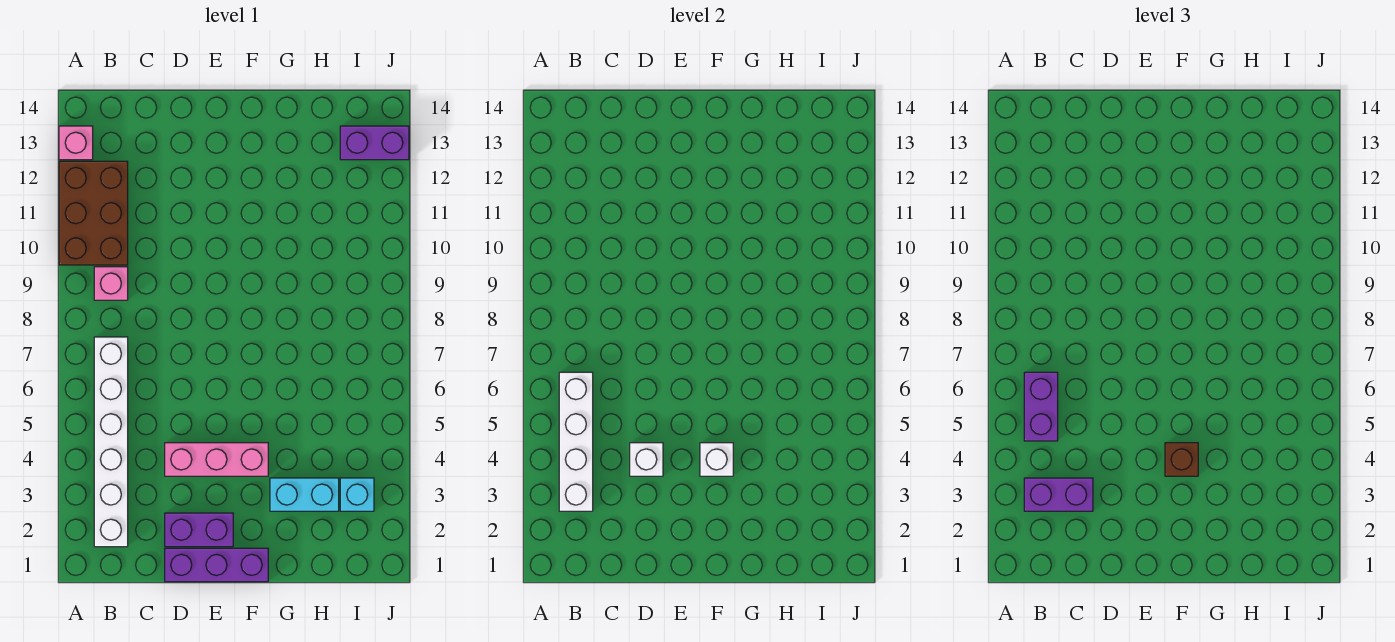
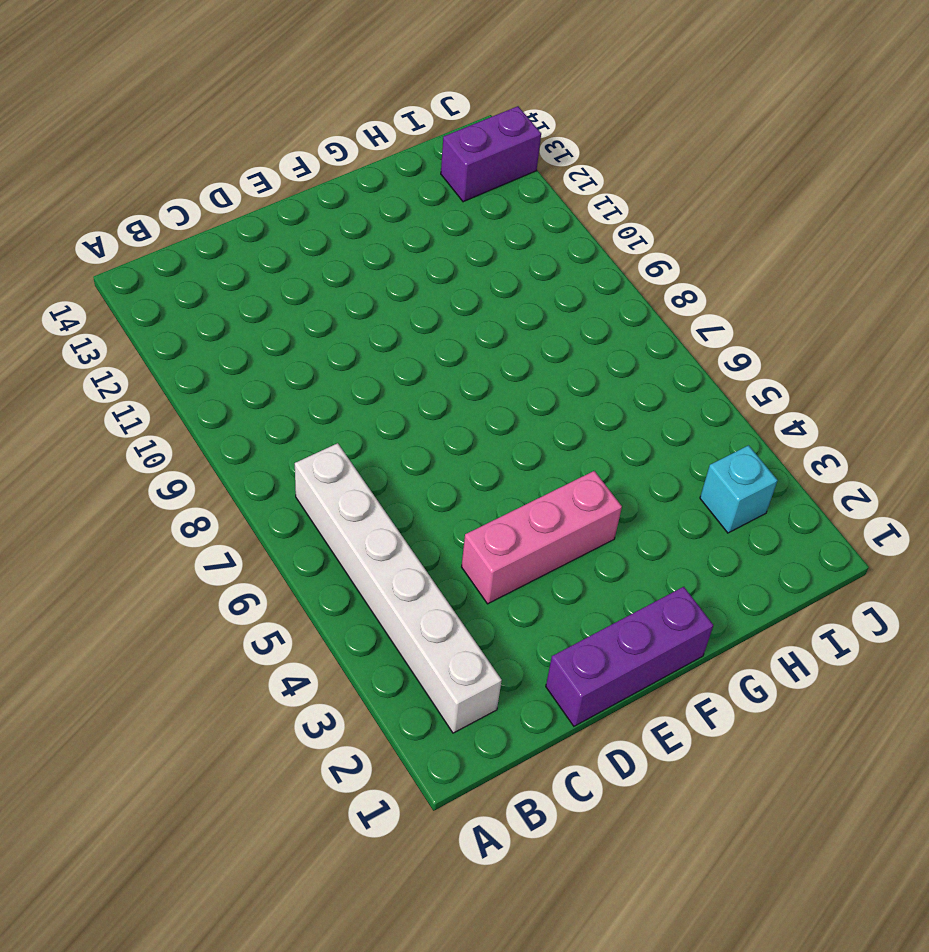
none -> brown 2x3 brick [59,161,128,265]
none -> pink 1x1 brick [59,126,93,160]
none -> pink 1x1 brick [94,267,128,300]

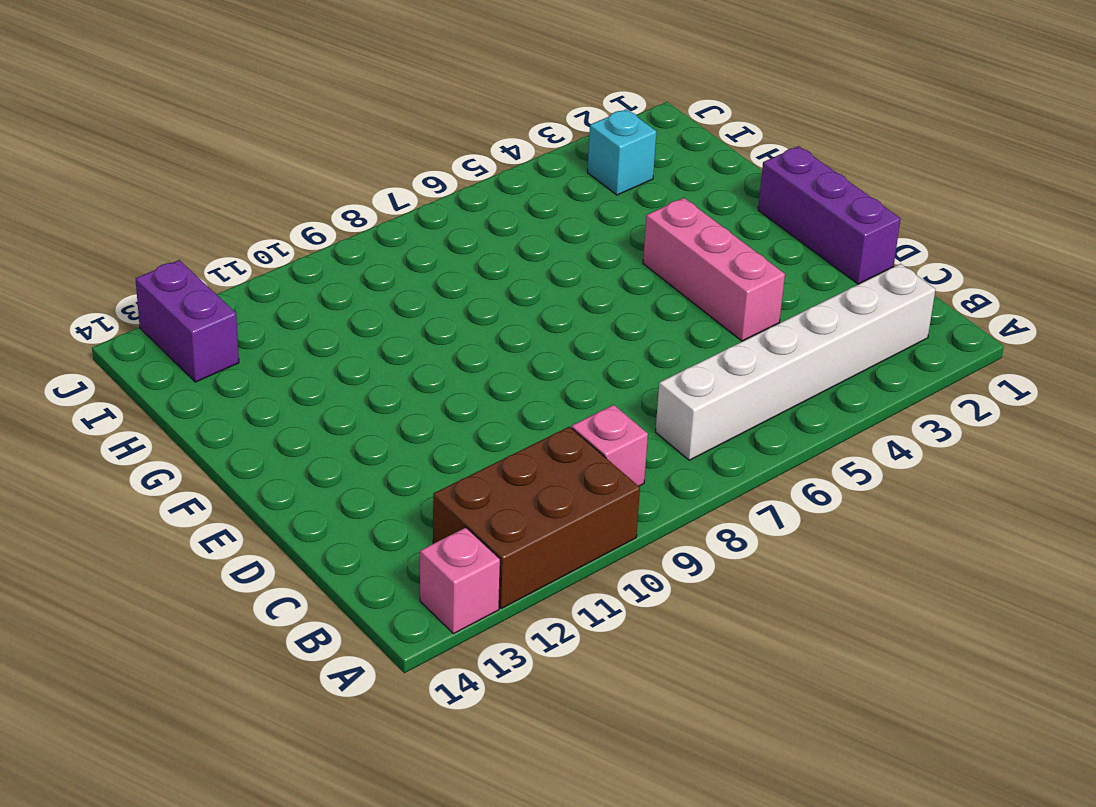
none -> purple 1x2 brick [165,513,233,547]
none -> cyan 1x2 brick [270,478,339,511]
none -> white 1x4 brick [559,372,593,511]

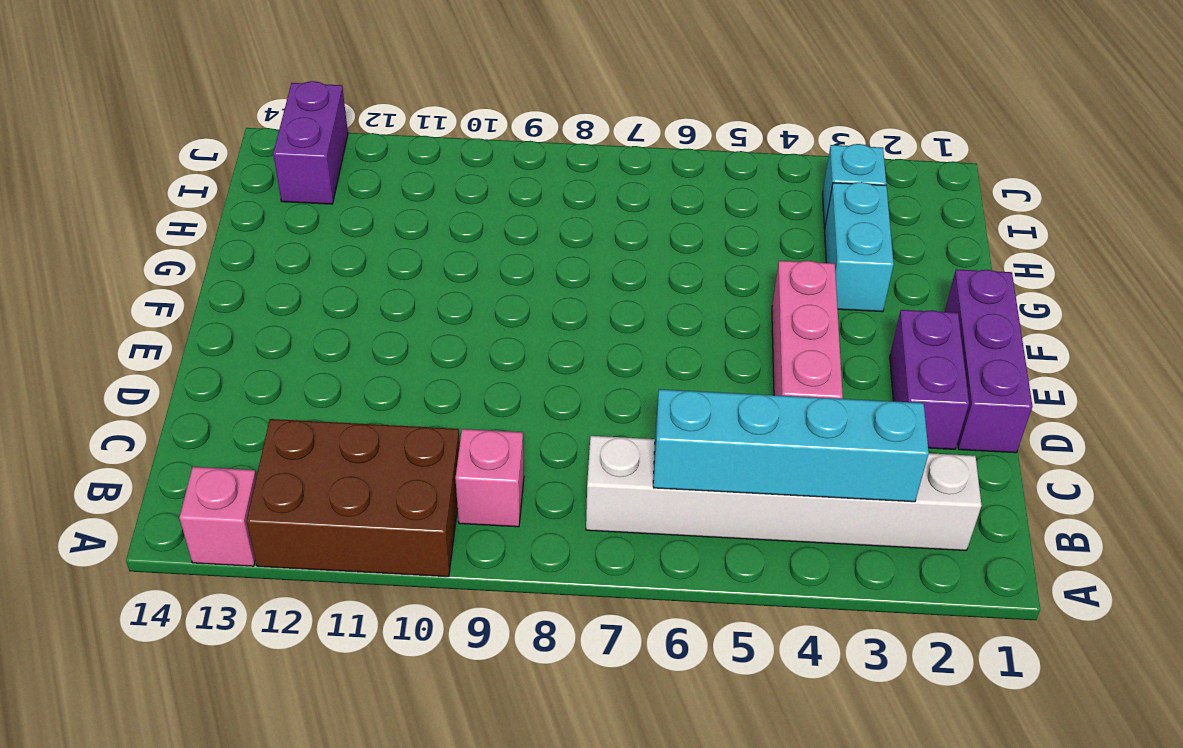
cyan 1x4 brick [653,389,929,502] -> white 1x4 brick [559,372,593,511]
none -> white 1x1 brick [630,443,663,476]
none -> white 1x1 brick [700,443,733,476]
none -> purple 1x2 brick [1024,478,1093,511]

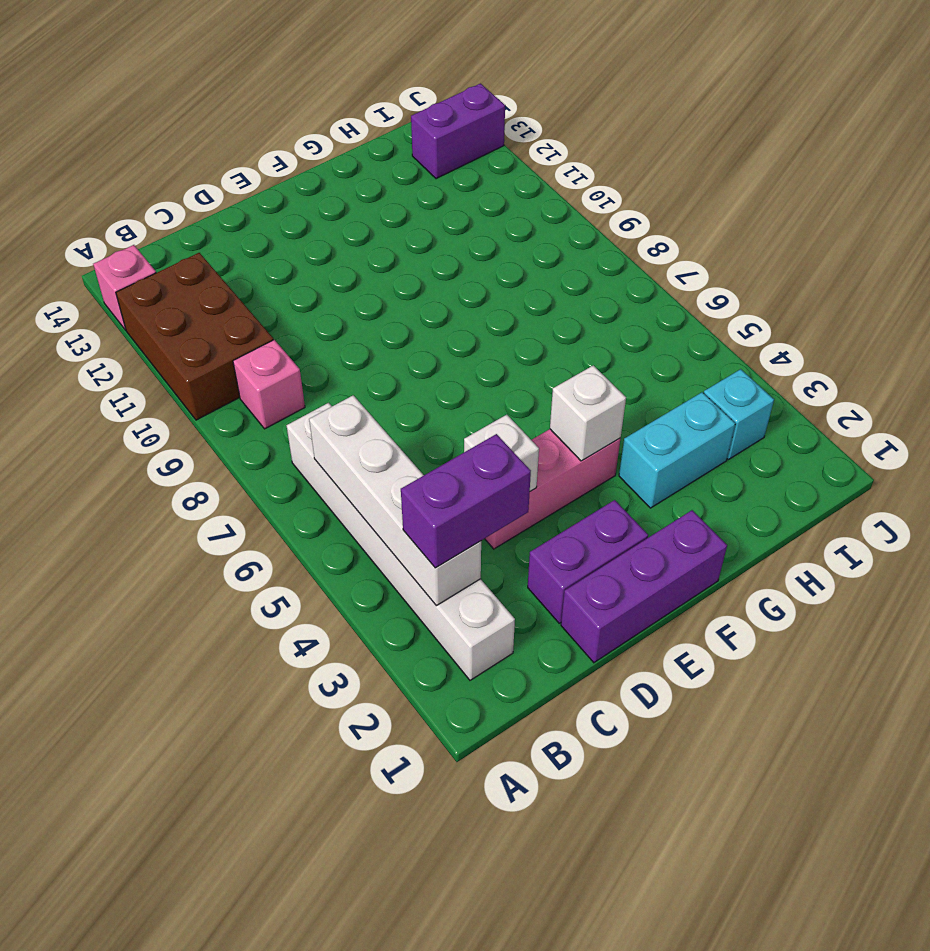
none -> purple 1x2 brick [1024,372,1058,441]
none -> brown 1x1 brick [1165,443,1198,476]

